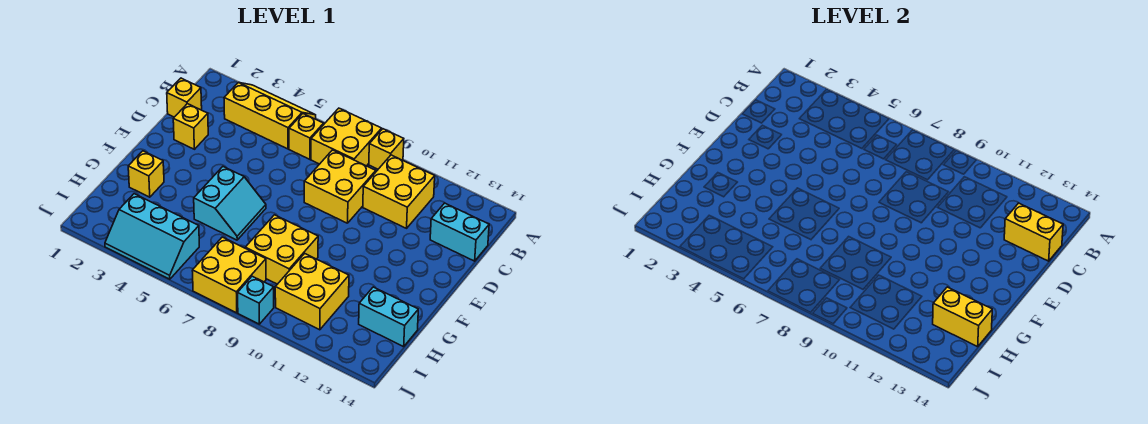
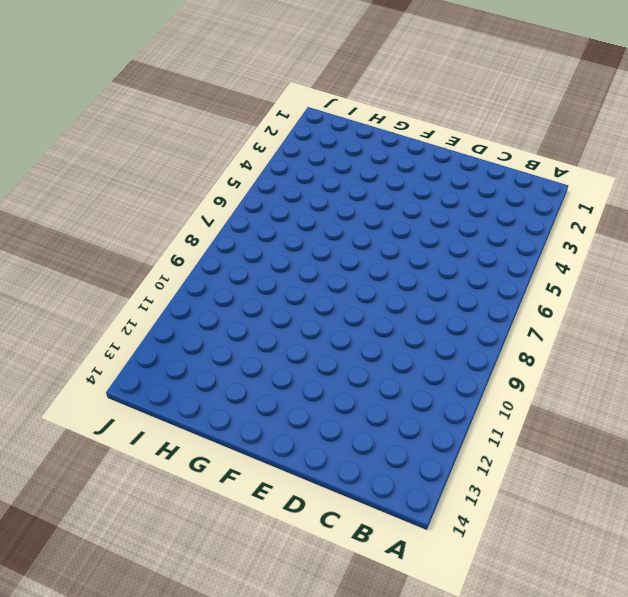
none -> yellow 2x3 slope [224,83,316,149]
none -> yellow 2x2 brick [311,108,382,166]
none -> yellow 1x1 brick [369,129,404,169]

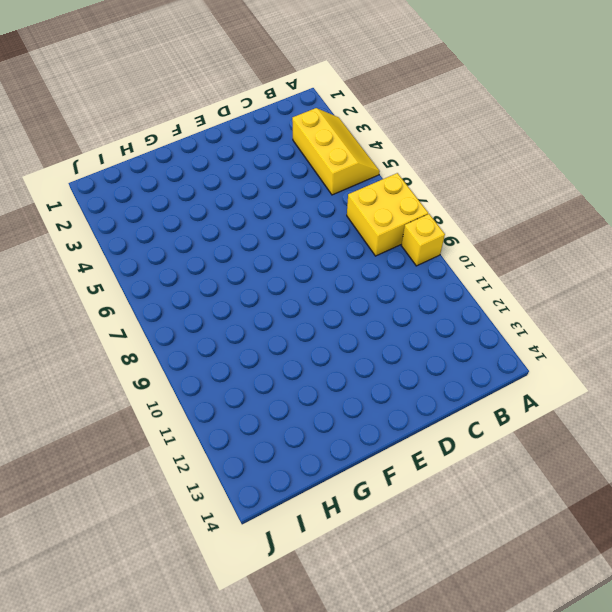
none -> yellow 1x1 brick [289,114,324,159]
none -> yellow 2x2 brick [363,155,435,228]
none -> yellow 1x1 brick [167,78,202,117]

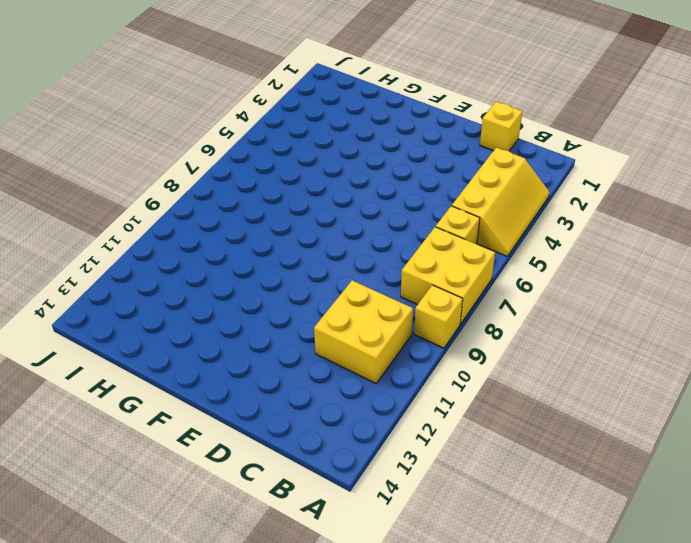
none -> yellow 2x2 brick [304,150,376,223]
none -> cyan 1x2 brick [430,203,489,261]
none -> yellow 1x1 brick [173,104,208,149]

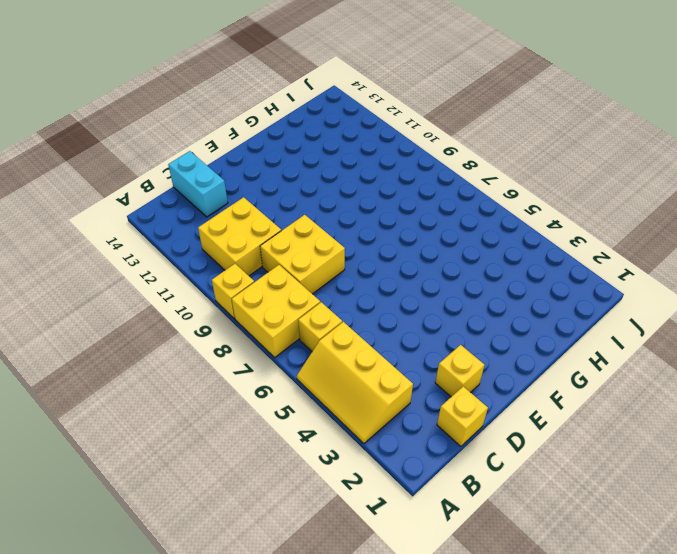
none -> cyan 2x2 slope [194,167,266,240]
none -> yellow 1x1 brick [128,151,164,197]
none -> yellow 2x2 brick [245,215,318,284]

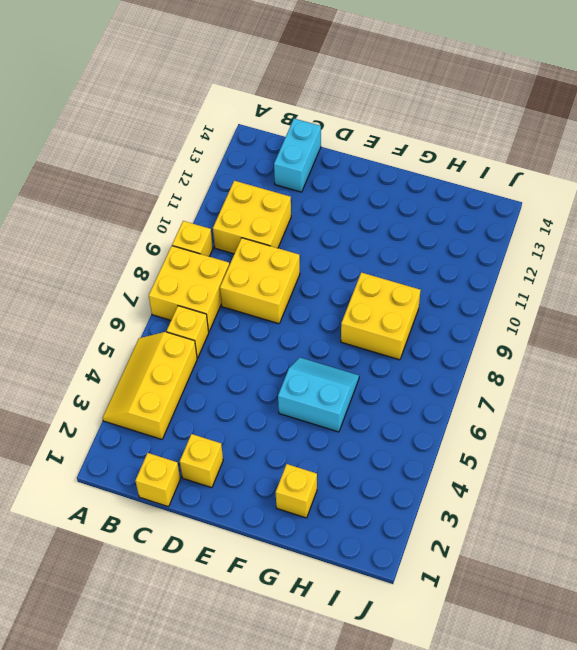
none -> yellow 2x2 brick [275,253,349,330]
none -> cyan 1x2 brick [359,287,418,347]
none -> cyan 2x3 slope [105,194,199,279]

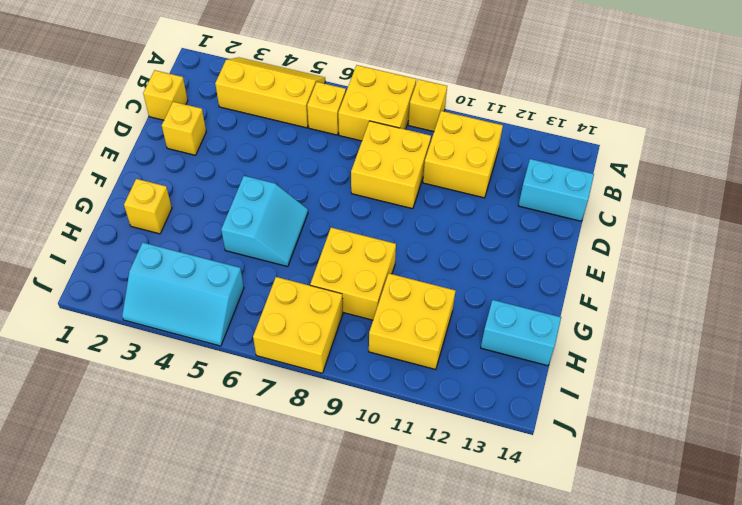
none -> cyan 1x1 brick [238,276,274,324]
none -> yellow 1x2 brick [1004,203,1063,261]
none -> yellow 1x2 brick [933,287,992,347]

